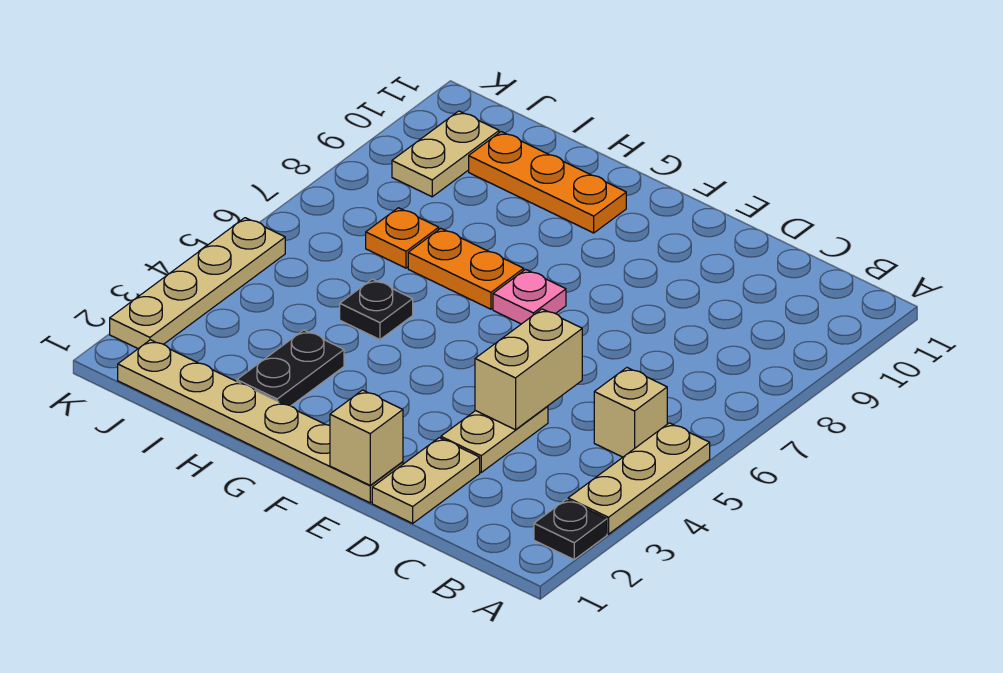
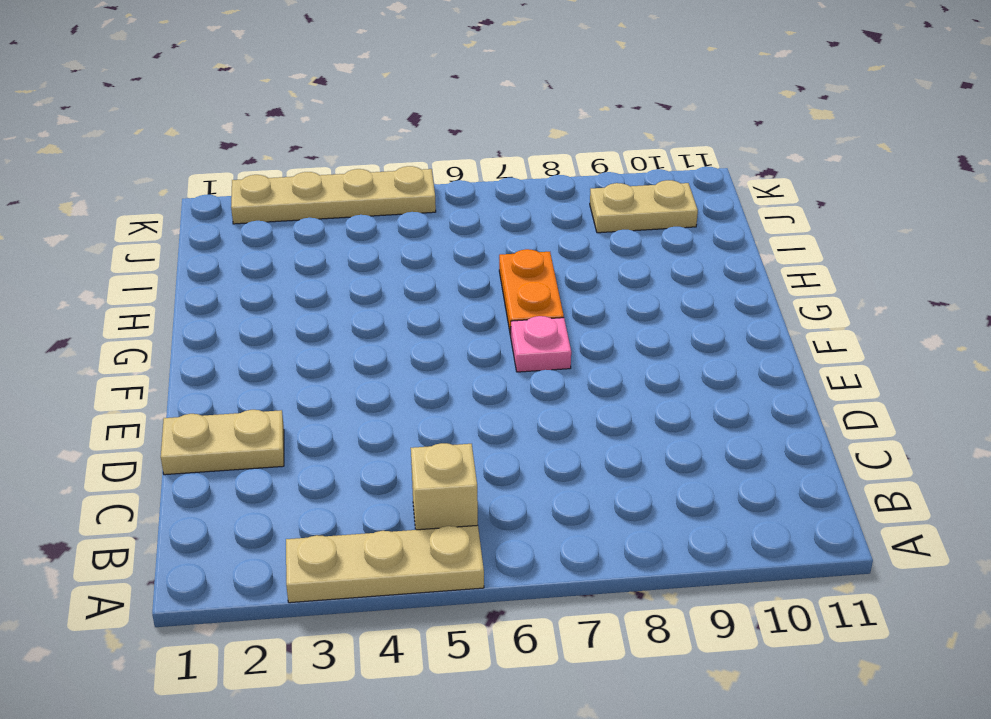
none -> black 1x1 plate [534,499,607,559]
none -> tan 1x2 plate [441,406,548,472]
none -> tan 1x6 plate [118,340,403,503]

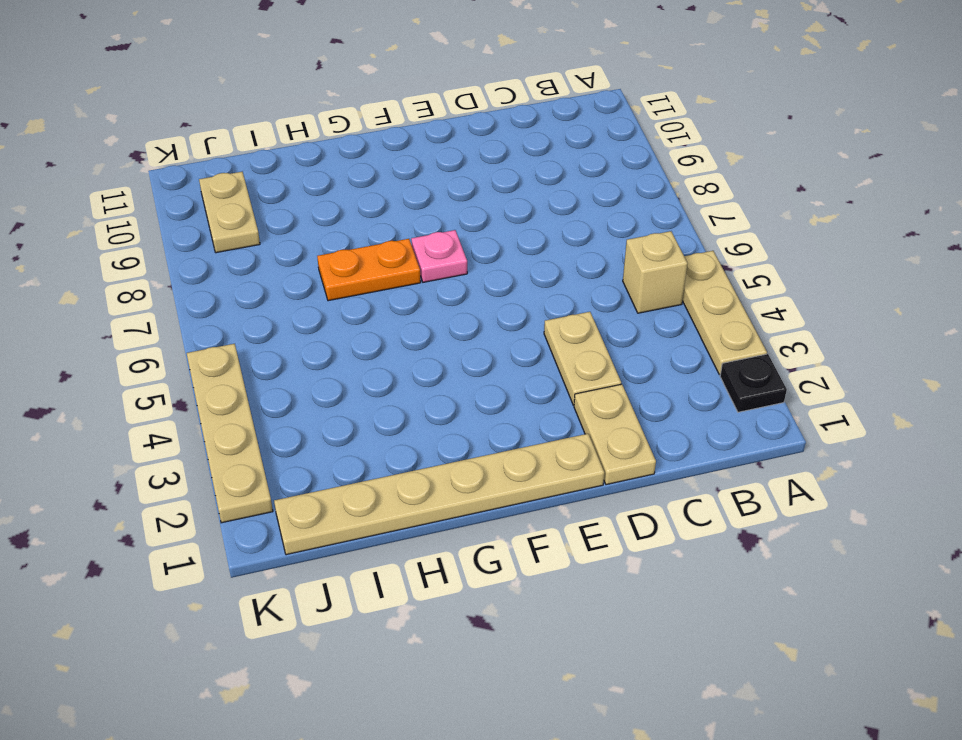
none -> orange 1x3 plate [469,132,626,233]
none -> black 1x2 plate [237,330,344,406]
none -> black 1x1 plate [340,279,413,340]

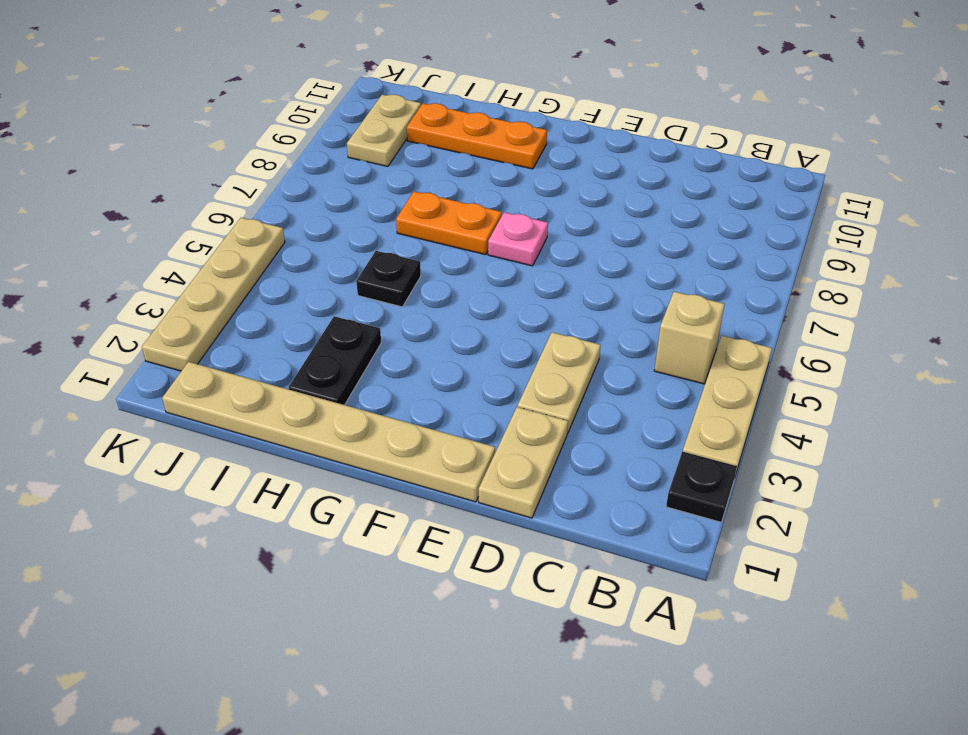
none -> orange 1x1 plate [366,208,439,268]
none -> tan 1x2 brick [475,309,582,430]
none -> tan 1x1 brick [330,390,403,485]

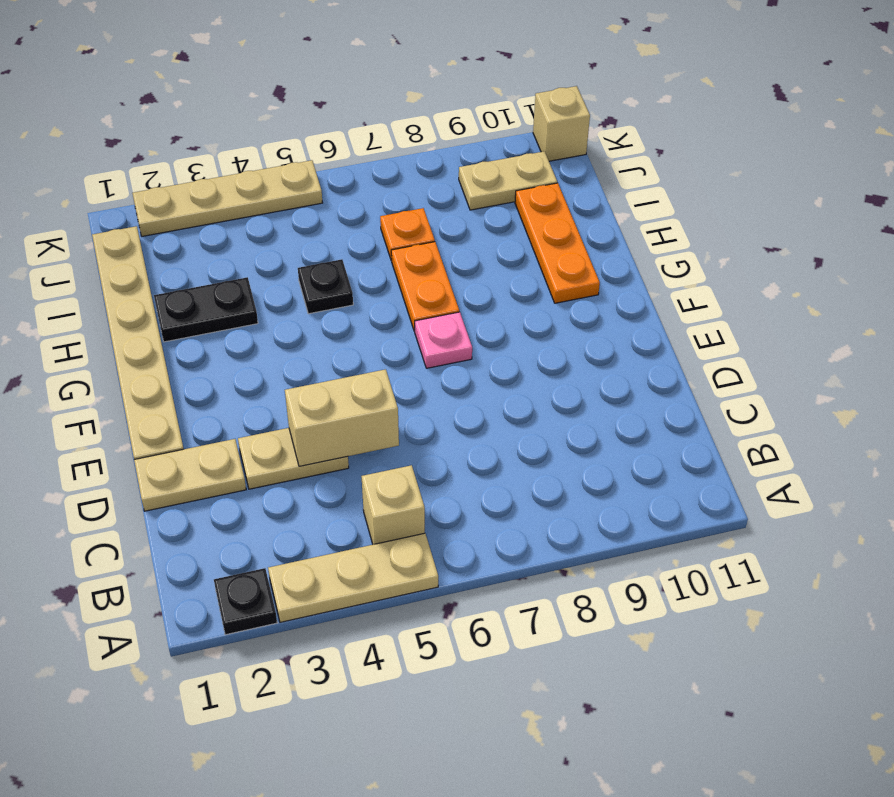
tan 1x1 brick [533,86,590,161] -> tan 1x1 brick moved to [330,390,403,485]

